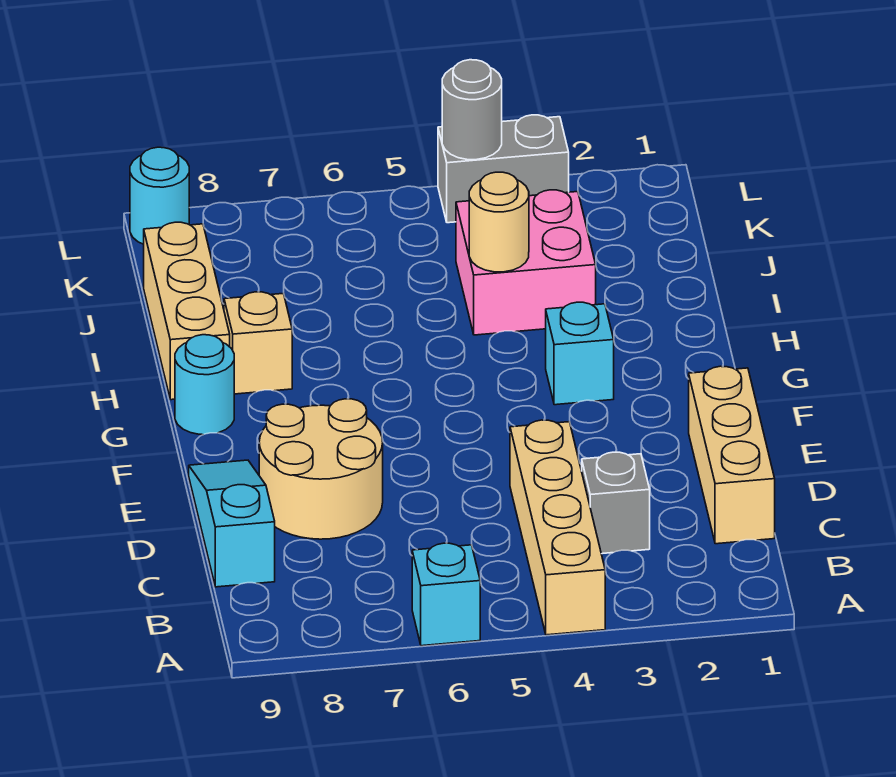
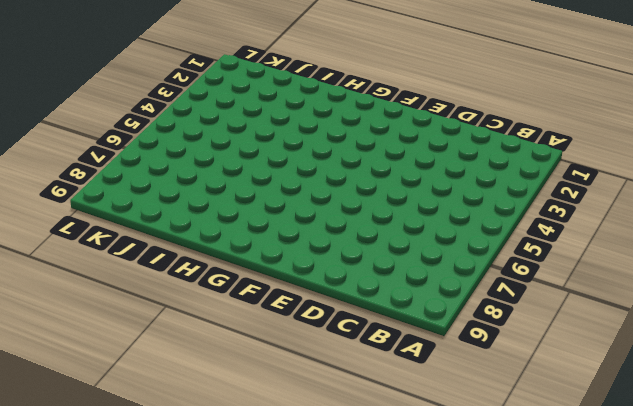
none -> tan 1x4 brick [510,420,605,635]
none -> cyan 1x1 brick [412,543,480,646]
none -> tan 1x3 brick [689,366,775,544]

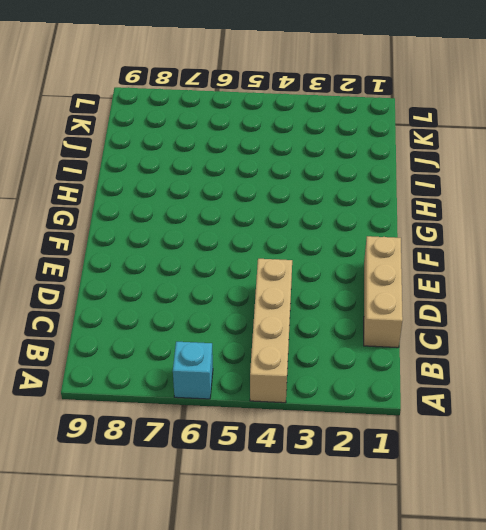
none -> grey 1x1 brick [582,452,650,554]
none -> cyan 1x3 slope [189,460,275,587]
none -> tan 2x2 round brick [259,399,383,539]

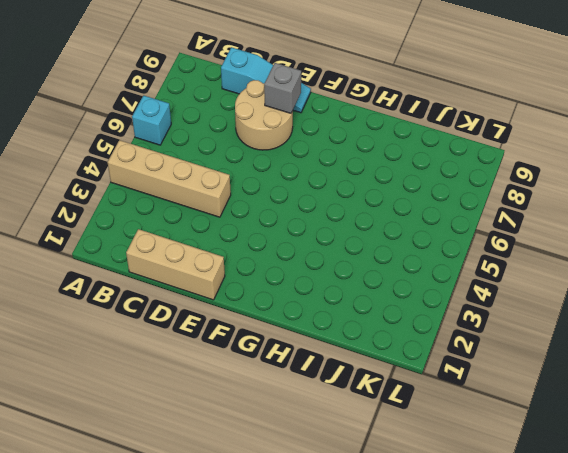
grey 1x1 brick [264,63,301,113] -> grey 1x1 brick moved to [582,452,650,554]
none -> cyan 1x1 brick [546,302,614,405]
none -> cyan 1x1 round brick [175,335,234,435]
none -> tan 1x1 brick [224,292,292,394]

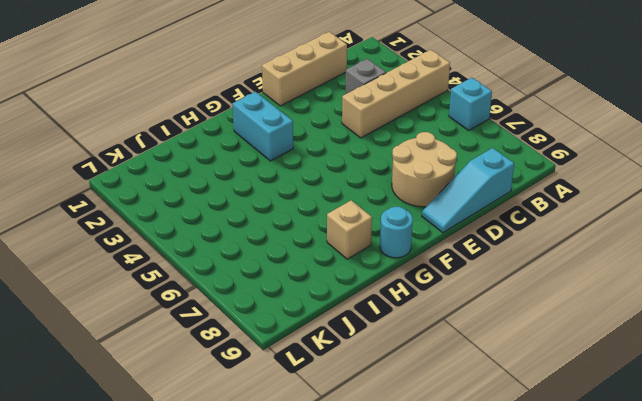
cyan 1x2 brick [233,92,293,161] -> cyan 1x1 brick [546,302,614,405]
none -> tan 1x3 brick [144,222,230,400]
none -> pink 2x2 brick [456,190,596,335]
none -> grey 1x2 brick [438,115,569,223]

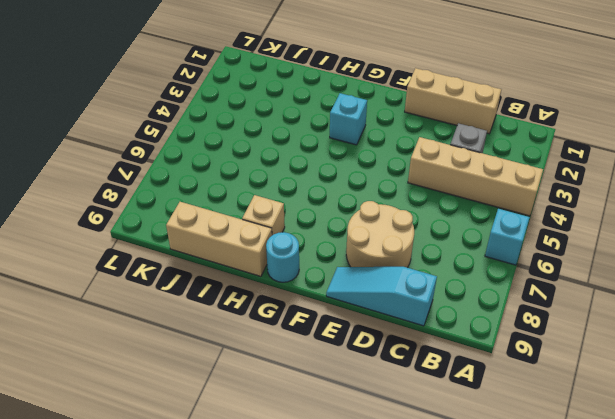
none -> pink 2x2 brick [456,190,596,335]
none -> grey 1x2 brick [438,115,569,223]
none -> cyan 1x1 round brick [130,147,189,244]

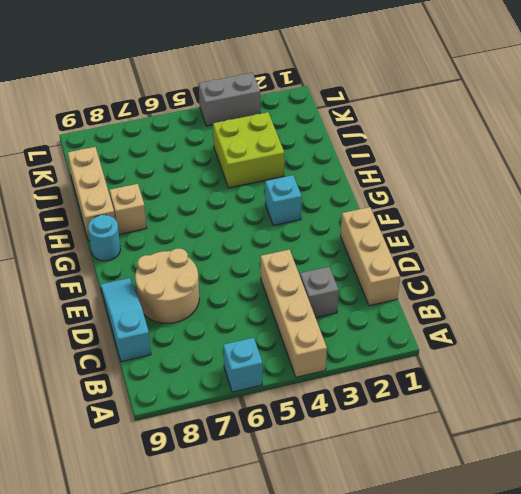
lime 2x2 brick [213,112,284,188] -> pink 2x2 brick [456,190,596,335]
none -> cyan 1x1 round brick [130,147,189,244]
none -> tan 1x1 round brick [469,172,529,272]
none -> grey 1x1 round brick [442,60,502,160]

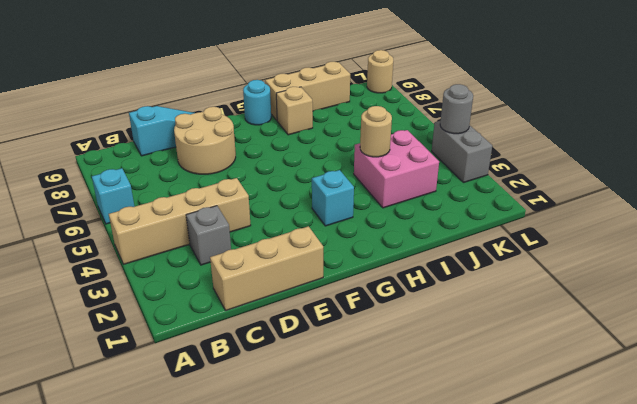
tan 1x1 round brick [367,50,393,93] -> cyan 1x1 round brick [130,147,189,244]

